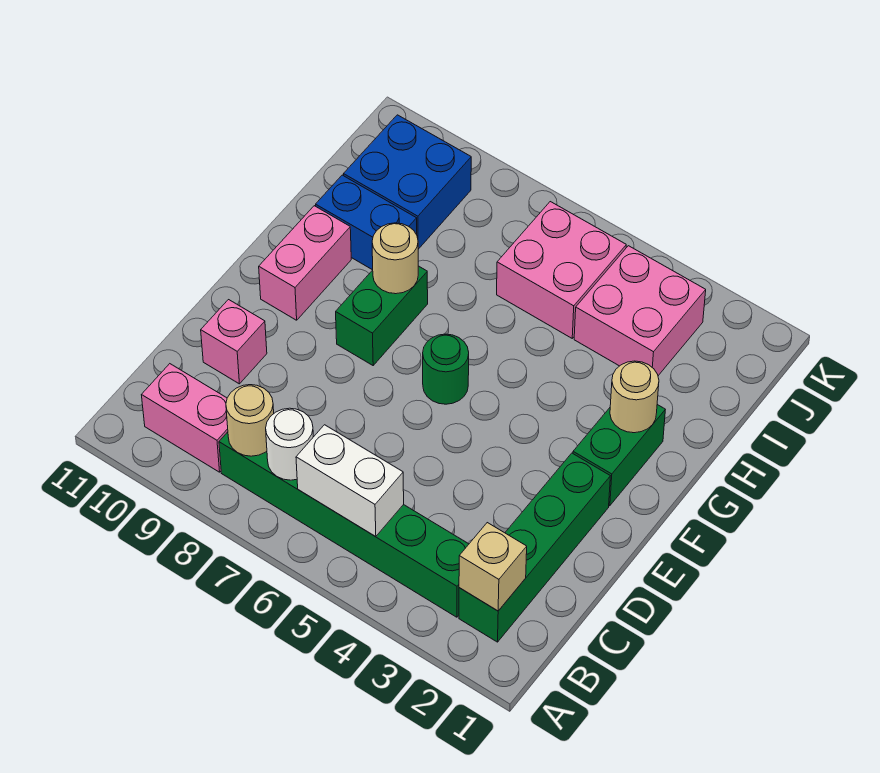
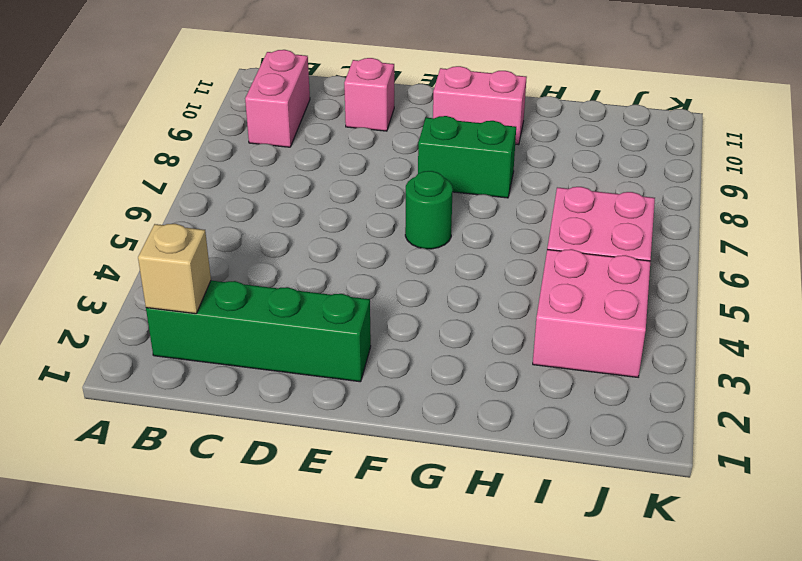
none -> green 1x6 brick [219,432,469,617]
none -> green 1x2 brick [573,405,665,506]
none -> blue 1x2 brick [316,175,417,270]

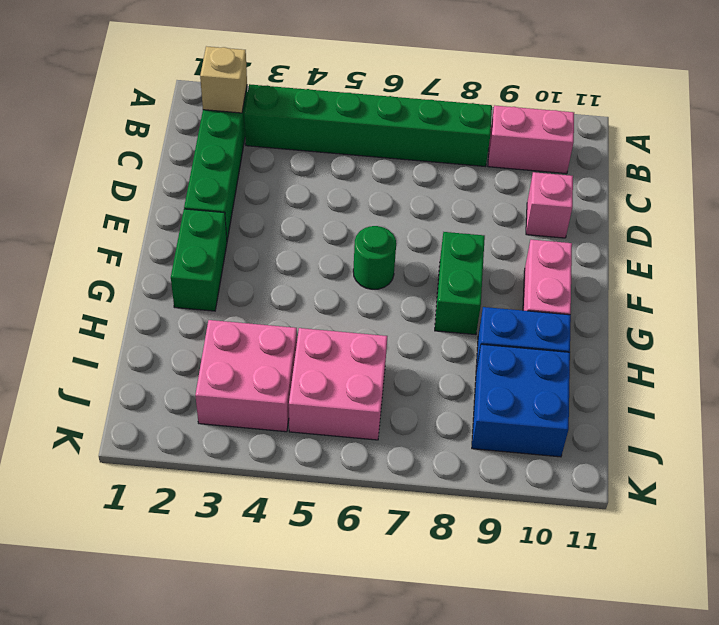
none -> white 1x2 brick [296,425,404,537]
none -> white 1x1 round brick [266,408,313,480]
none -> tan 1x1 round brick [226,385,274,456]

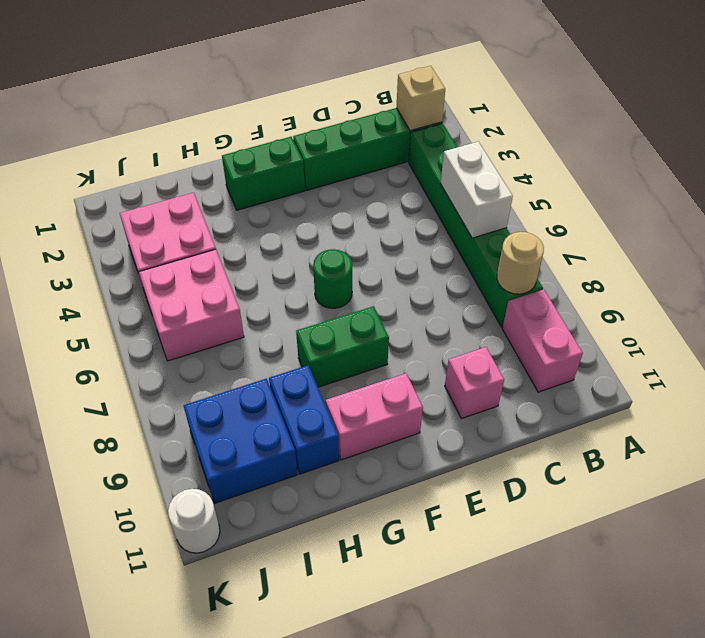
white 1x1 round brick [168,489,220,553] -> white 1x1 round brick moved to [266,408,313,480]
none -> tan 1x1 round brick [610,361,659,433]
none -> tan 1x1 round brick [372,223,418,294]

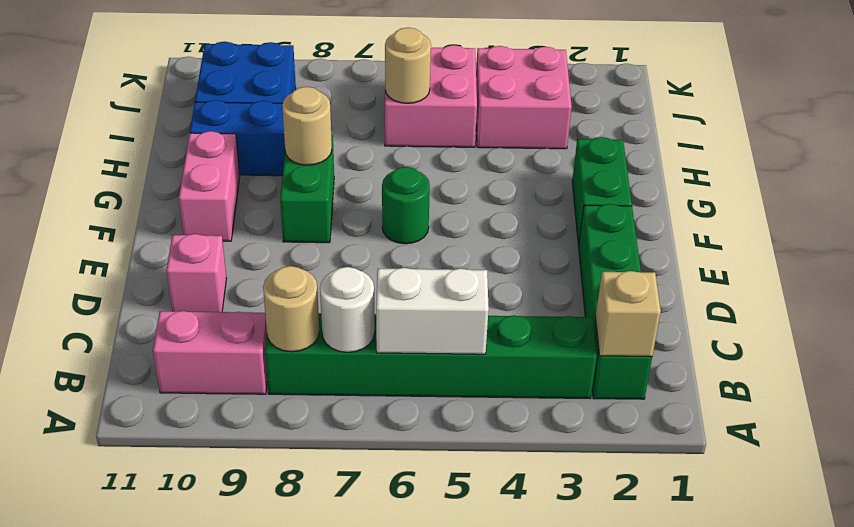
tan 1x1 round brick [385,28,431,103] -> tan 1x1 round brick moved to [610,361,659,433]

